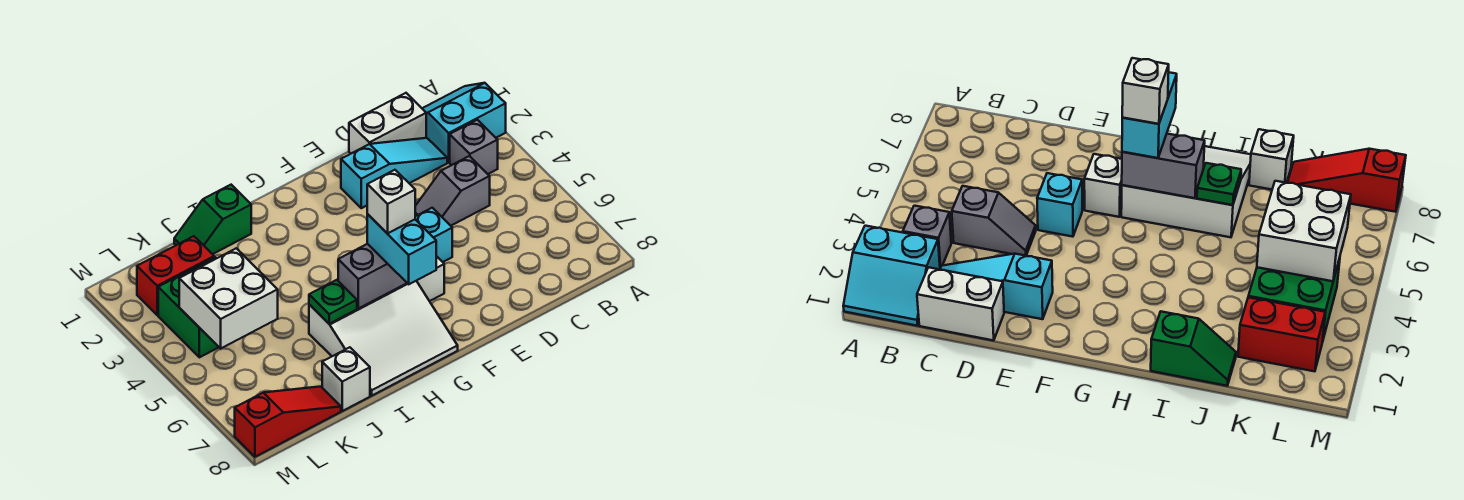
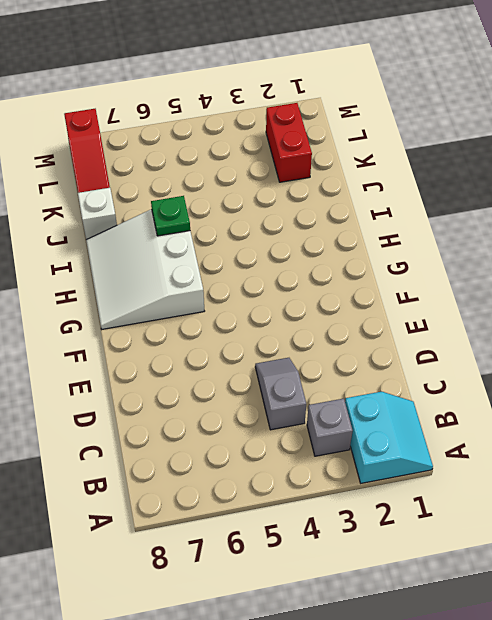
none -> white 1x2 brick [349,93,426,153]
none -> cyan 1x3 slope [341,138,447,208]
none -> cyan 1x1 brick [415,208,452,262]

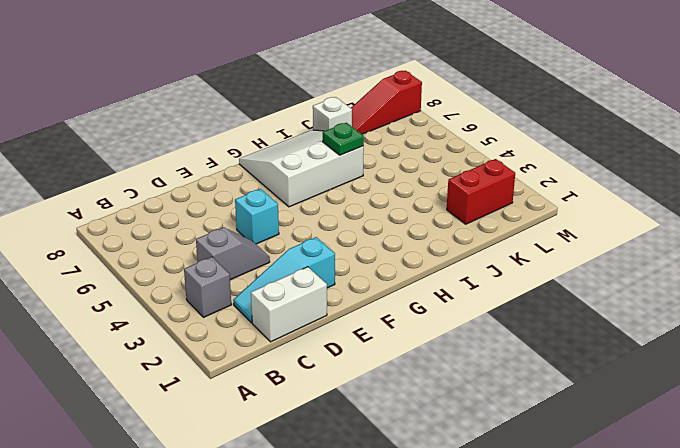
none -> cyan 2x2 slope [422,83,506,162]
none -> white 1x1 brick [417,256,444,301]
none -> green 1x2 slope [174,185,251,254]

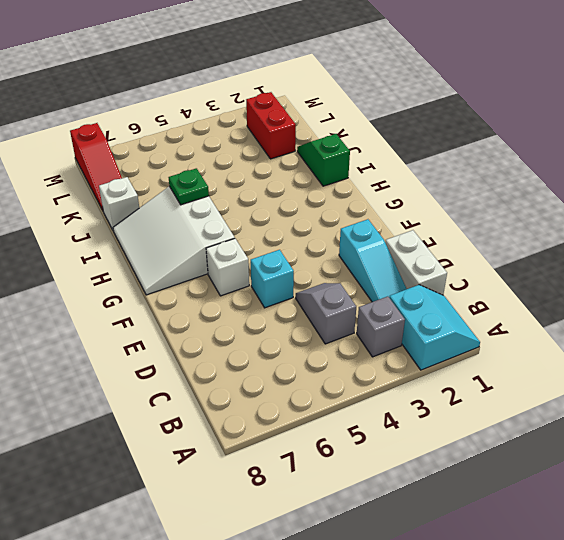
none -> green 2x2 brick [158,257,219,357]
none -> grey 1x2 brick [338,244,407,308]
none -> white 2x2 brick [179,248,278,348]

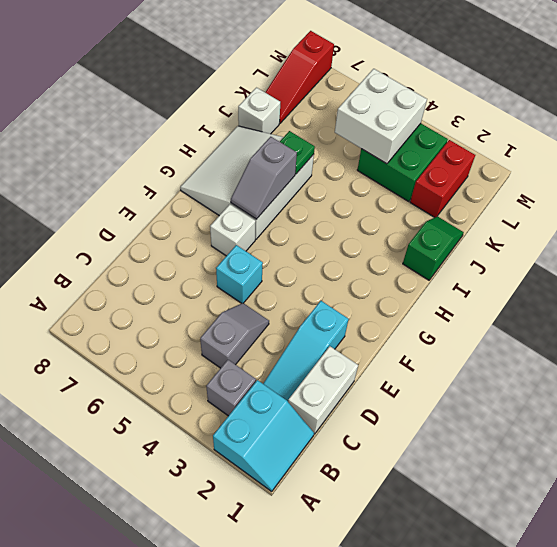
grey 1x2 slope [231,137,297,219] -> grey 1x2 brick [338,244,407,308]
none -> cyan 1x2 brick [367,214,436,284]
none -> white 1x1 brick [367,170,415,234]

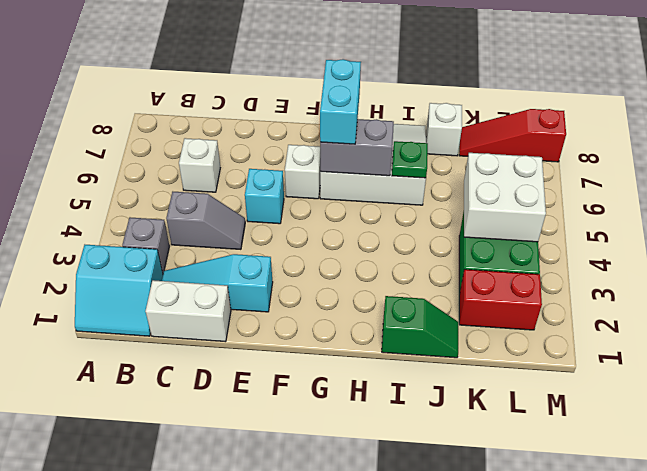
white 1x1 brick [179,138,220,192] -> white 1x1 brick moved to [367,170,415,234]

